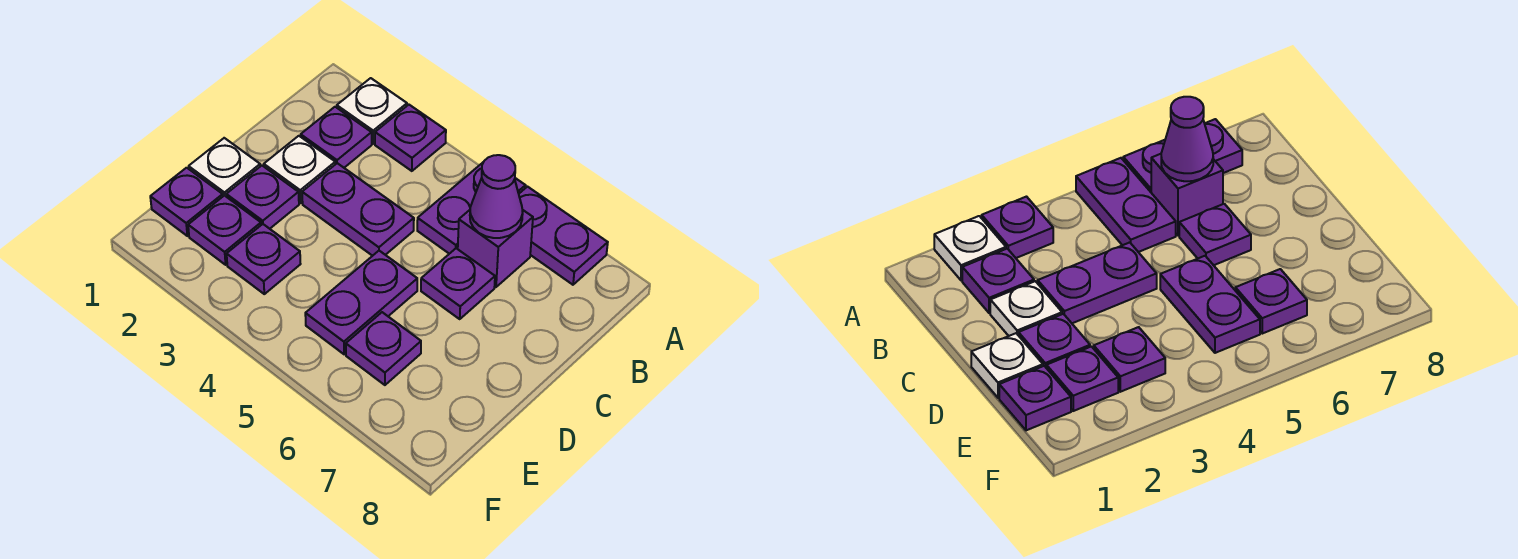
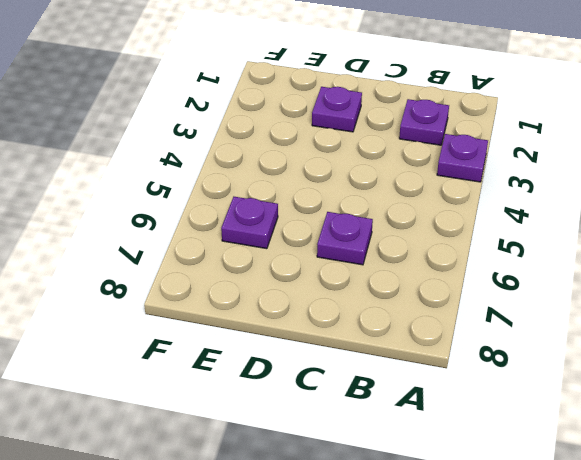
none -> white 1x1 plate [337,78,407,144]
none -> purple 1x2 plate [417,163,526,254]
none -> purple 1x2 plate [519,187,608,285]

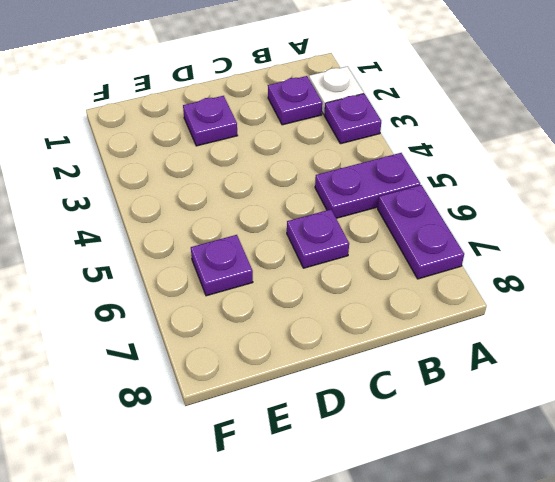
none -> purple 1x1 brick [458,210,533,287]
none -> white 1x1 plate [264,136,335,203]
none -> purple 1x2 plate [302,163,414,256]

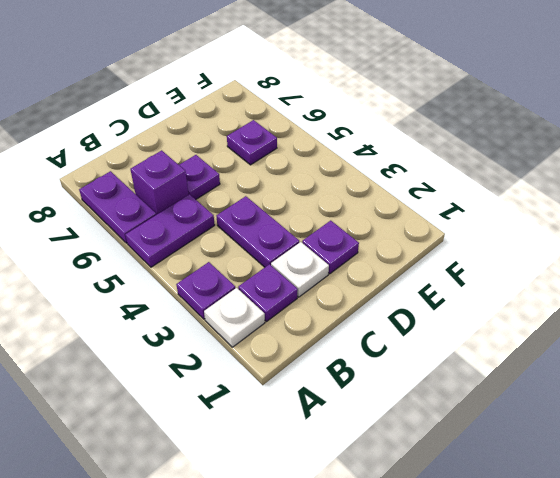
none -> white 1x1 plate [189,138,260,196]
none -> purple 1x2 plate [305,251,417,354]
none -> purple 1x1 plate [150,168,223,236]

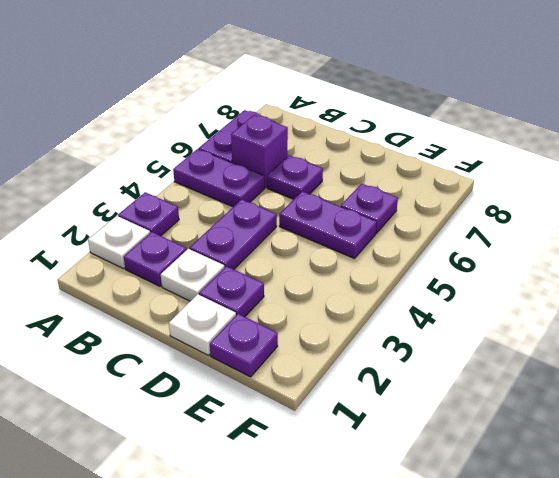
none -> purple 1x1 plate [188,195,261,265]
none -> purple 1x1 plate [227,224,300,294]
none -> purple 1x1 cone [470,155,523,238]

